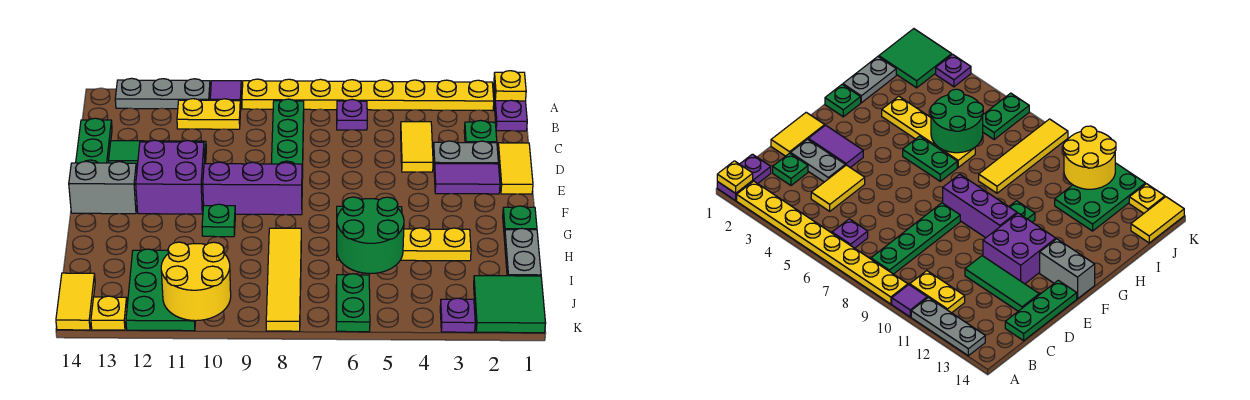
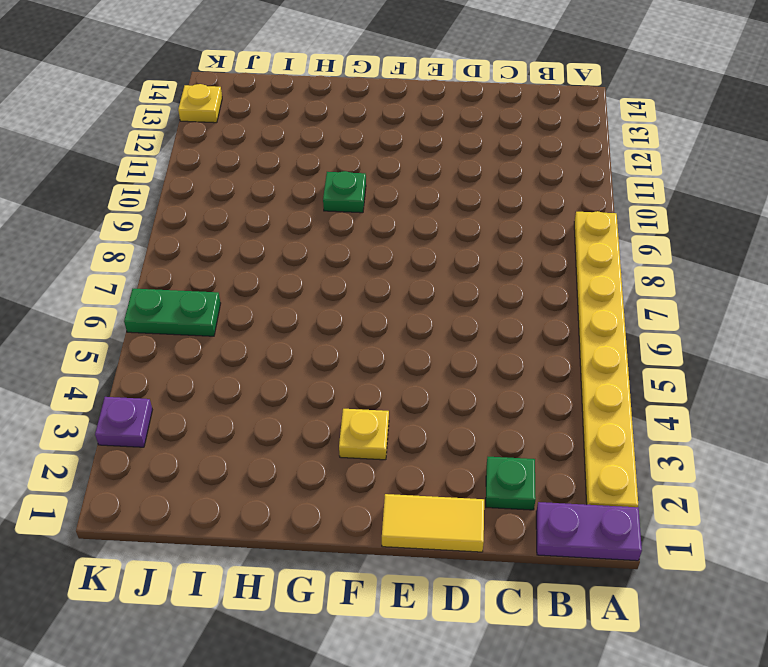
yellow 1x1 plate [339,409,389,460] -> yellow 1x1 plate moved to [494,71,526,101]
none -> purple 1x1 tile [210,81,242,106]
none -> grey 1x3 plate [115,78,210,109]
none -> purple 1x1 plate [337,100,367,130]
none -> green 1x4 plate [271,99,304,178]

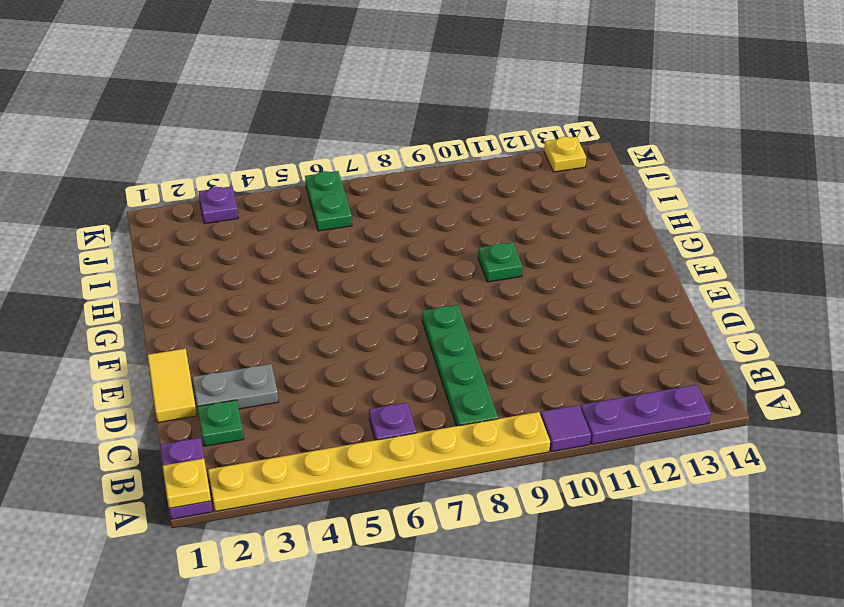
purple 1x3 plate [581,385,711,444] -> grey 1x3 plate [115,78,210,109]
none -> yellow 1x2 plate [177,99,241,129]
none -> yellow 1x2 tile [401,122,433,172]
none -> green 1x3 plate [76,118,112,163]
none -> green 1x3 tile [109,141,206,169]

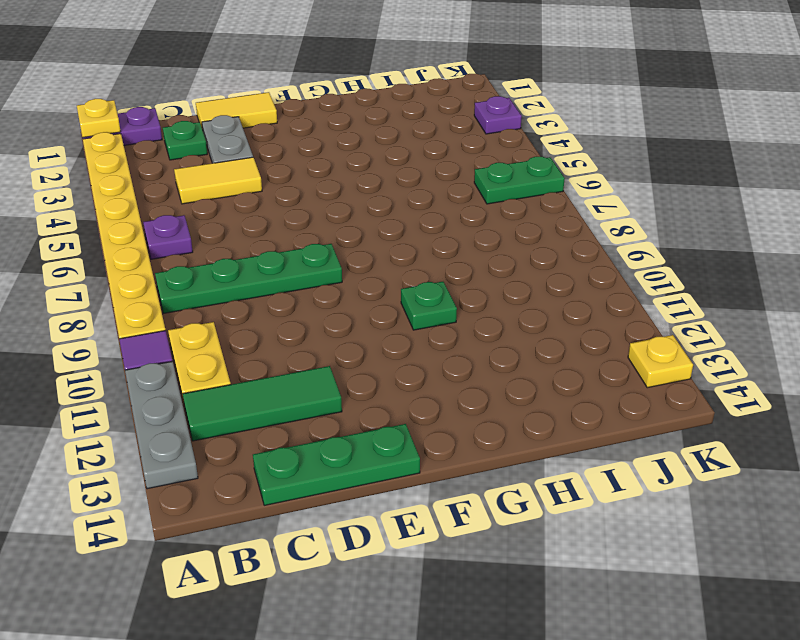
green 1x3 tile [183,366,342,441] -> green 1x3 tile turned to [109,141,206,169]
none -> purple 1x2 tile [434,163,500,194]
none -> purple 2x2 brick [136,140,205,214]
none -> purple 1x3 brick [203,162,302,215]
none -> grey 1x2 brick [69,161,137,214]

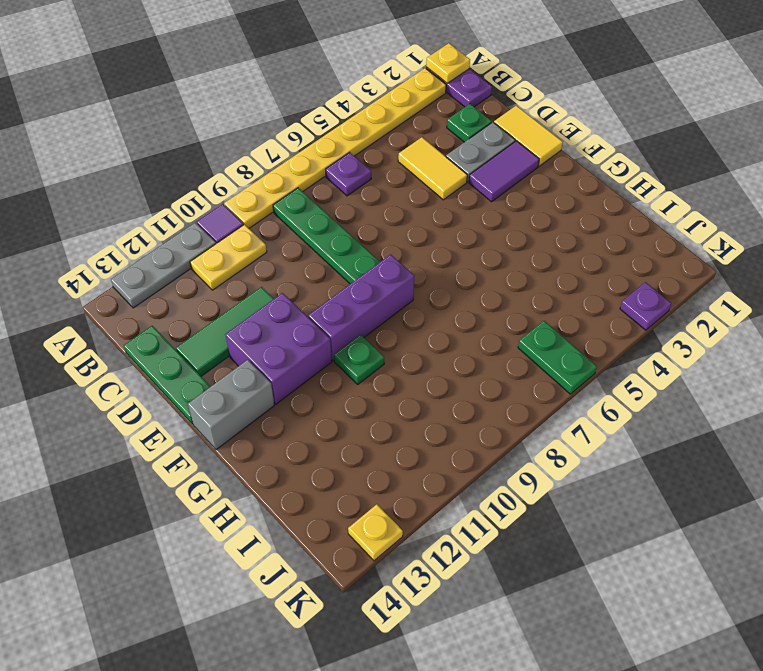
none -> green 1x1 plate [503,206,537,237]
none -> green 1x2 plate [903,136,957,181]
none -> grey 1x2 plate [504,228,541,276]
none -> yellow 1x4 plate [337,228,471,261]

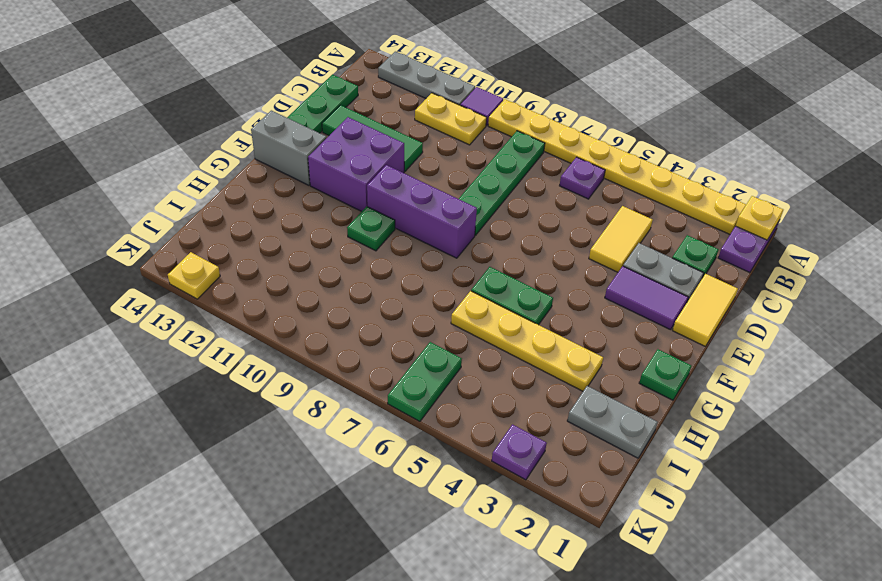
grey 1x2 plate [567,386,658,458] -> grey 1x2 plate turned to [504,228,541,276]
none -> yellow 1x4 tile [266,228,301,331]
none -> green 2x3 plate [126,249,195,331]
none -> green 2x2 tile [474,276,546,333]
none -> yellow 1x2 tile [56,273,95,330]

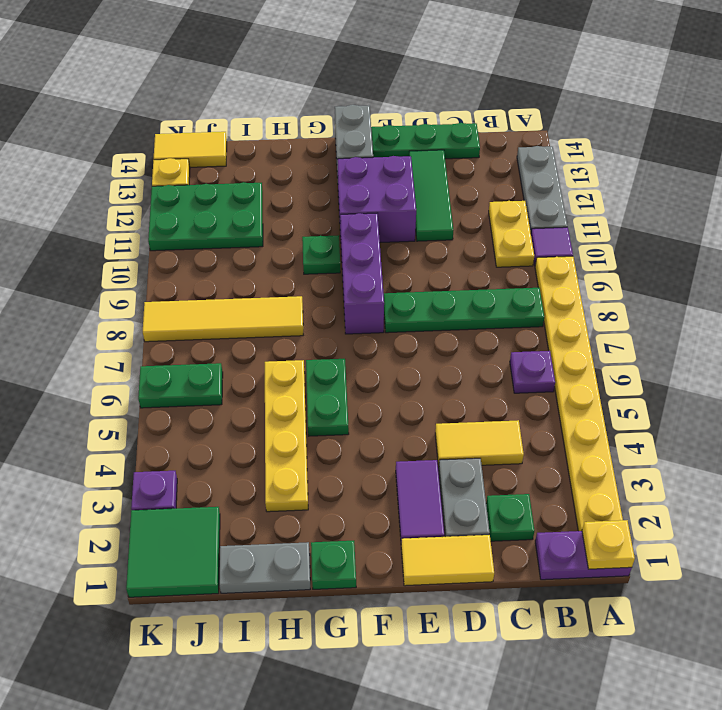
none -> green 2x2 round brick [337,197,404,274]
none -> yellow 2x2 round brick [161,242,231,321]

